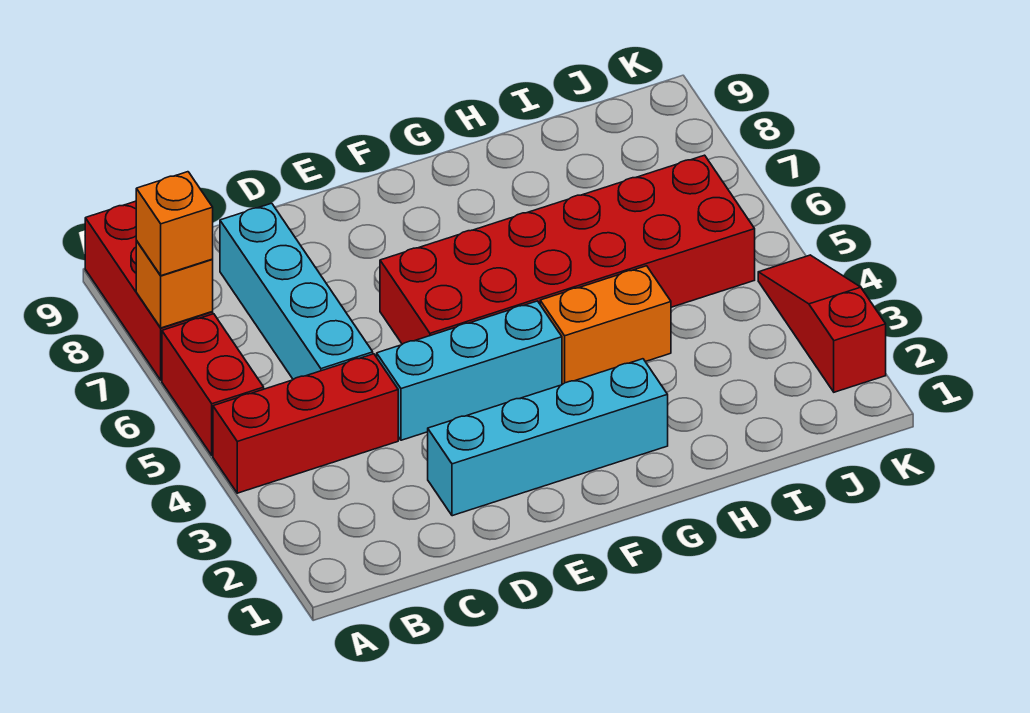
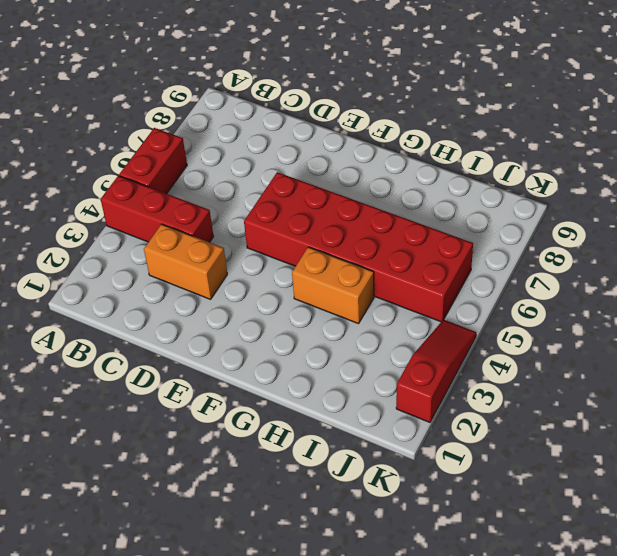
orange 1x2 brick [144,224,227,299] -> none
none -> red 1x3 brick [85,201,213,380]
none -> cyan 1x4 brick [220,203,373,379]

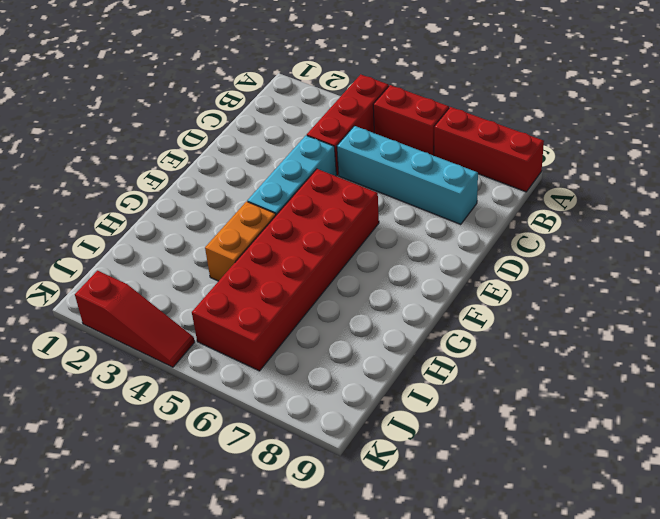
none -> cyan 1x4 brick [428,359,668,516]
none -> orange 1x1 brick [136,241,213,328]

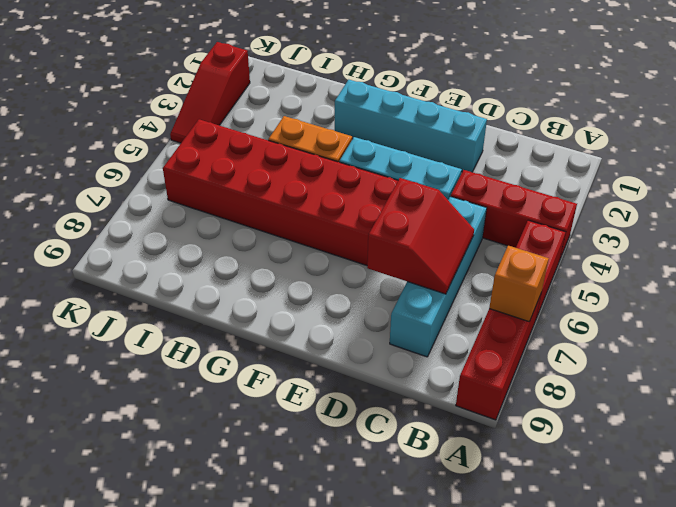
red 2x2 slope [367,178,474,294] -> none
none -> orange 1x1 brick [136,172,213,276]

